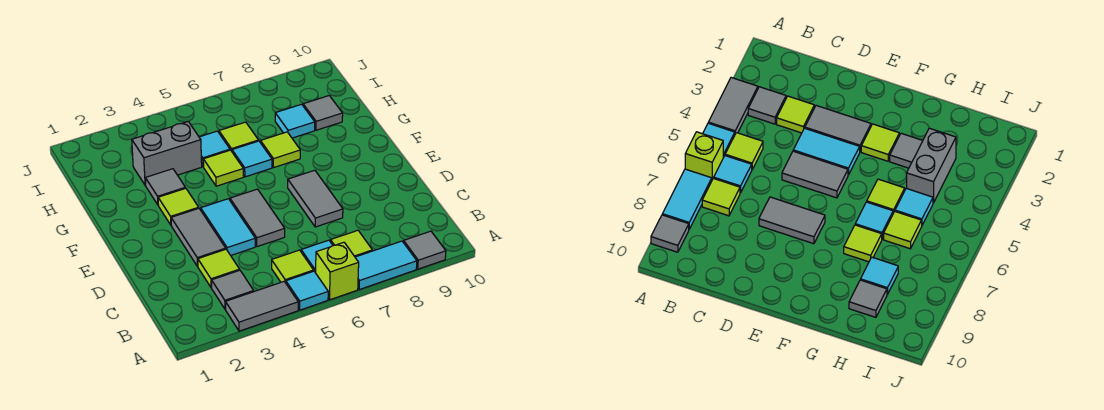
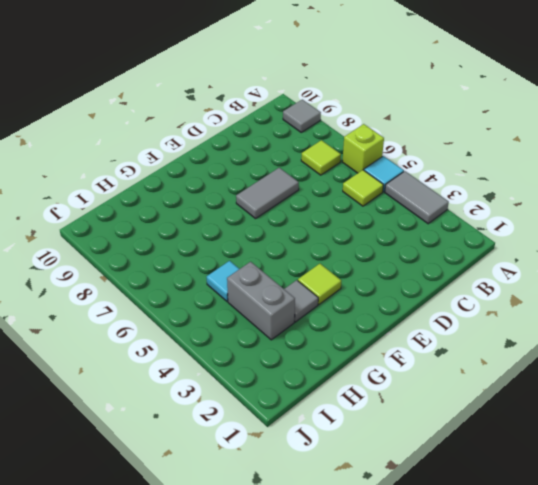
none -> cyan 1x2 tile [355,241,417,289]
none -> grey 1x1 tile [212,270,254,309]
none -> cyan 1x1 tile [301,240,333,273]

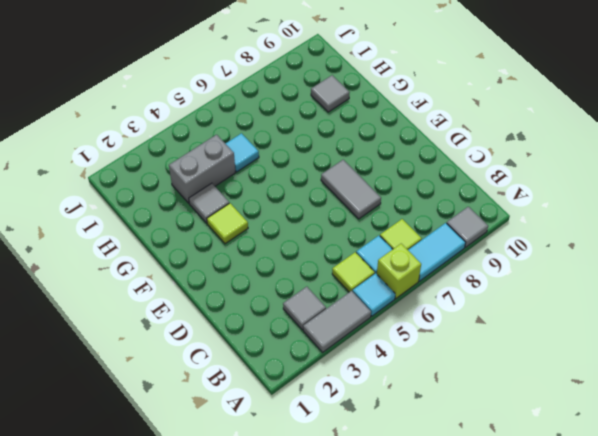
none -> lime 1x1 tile [198,249,240,288]
none -> grey 1x2 tile [171,208,226,267]
none -> cyan 1x2 tile [201,199,255,255]

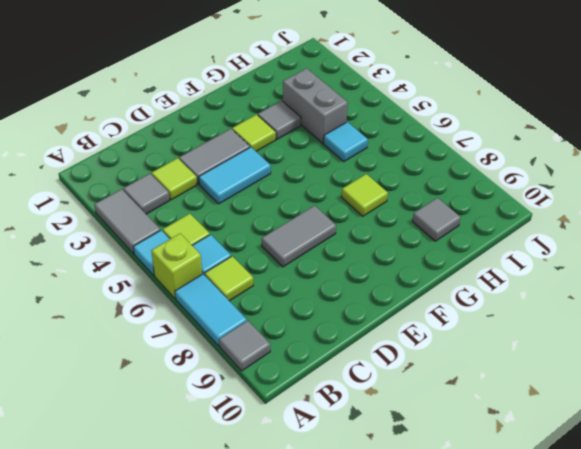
none -> grey 1x2 tile [230,189,285,247]
none -> lime 1x1 tile [203,150,244,186]
none -> cyan 1x1 tile [232,141,272,177]

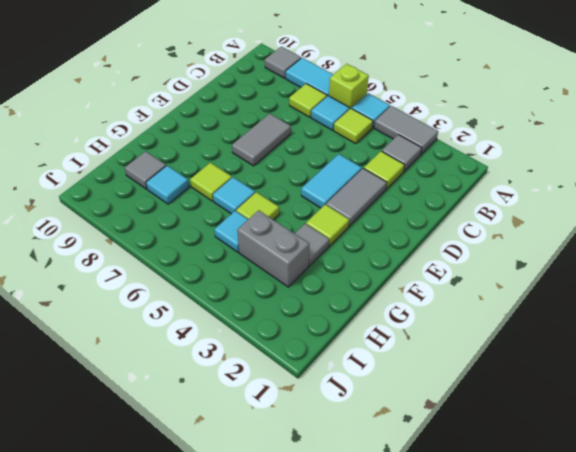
none -> grey 1x2 tile [230,189,285,247]
none -> lime 1x1 tile [219,122,259,151]

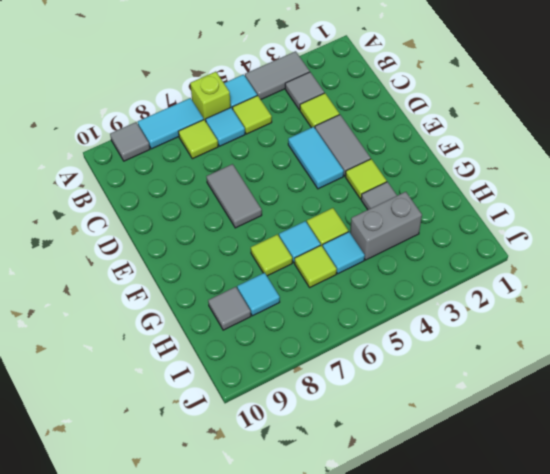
none -> grey 1x2 tile [230,189,285,247]

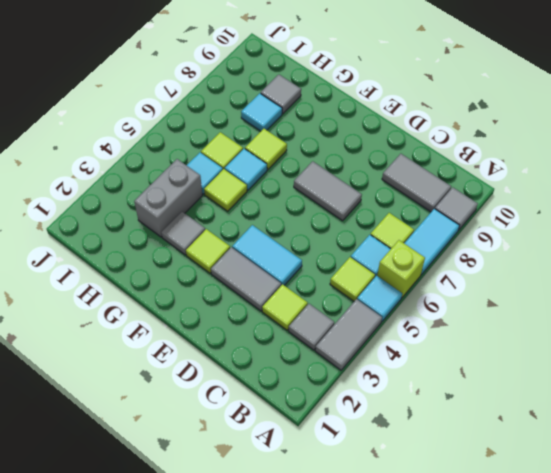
grey 1x2 tile [382,154,451,212] -> grey 1x2 tile moved to [230,189,285,247]

